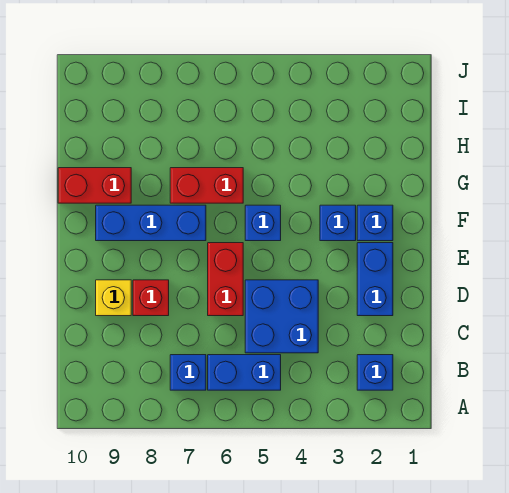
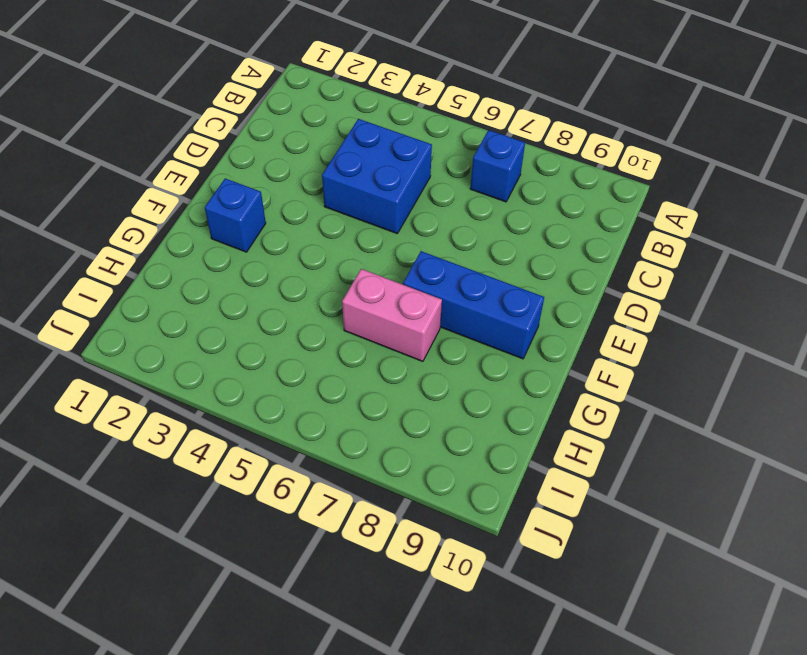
pink 1x2 brick [342,269,442,361] -> red 1x2 brick [170,168,243,203]
none -> blue 1x1 brick [357,355,393,390]
none -> blue 1x2 brick [208,355,281,390]
none -> blue 1x2 brick [357,243,393,316]

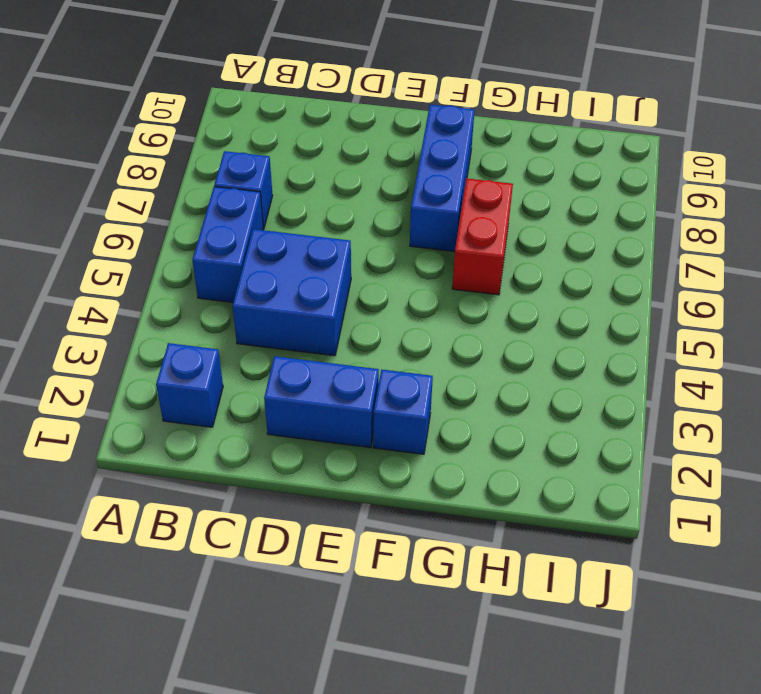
none -> red 1x2 brick [208,243,243,316]
none -> red 1x1 brick [133,280,169,316]
none -> yellow 1x1 brick [96,280,131,316]

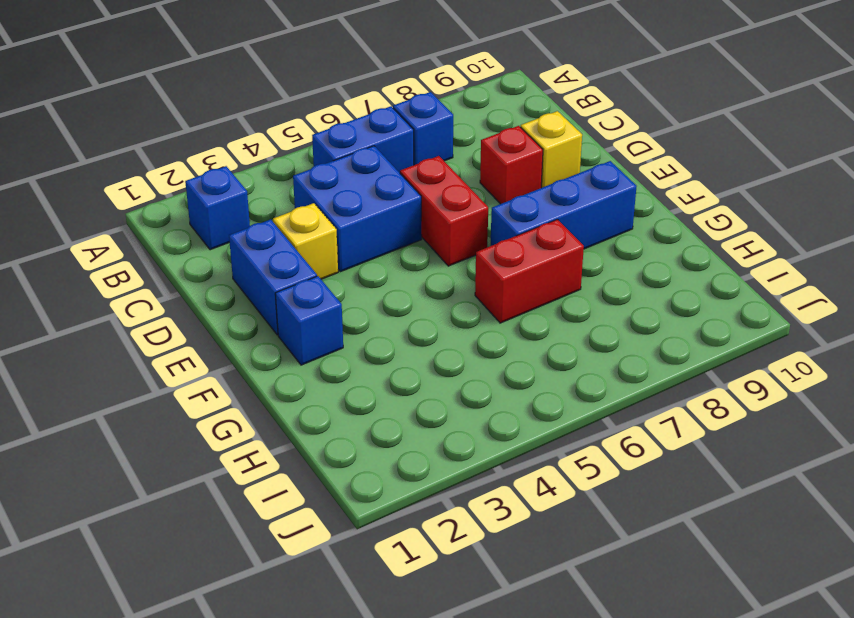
yellow 1x1 brick [273,203,338,279] -> none
none -> blue 1x1 brick [320,205,356,241]
none -> blue 1x1 brick [245,205,281,241]
none -> red 1x2 brick [58,168,131,203]

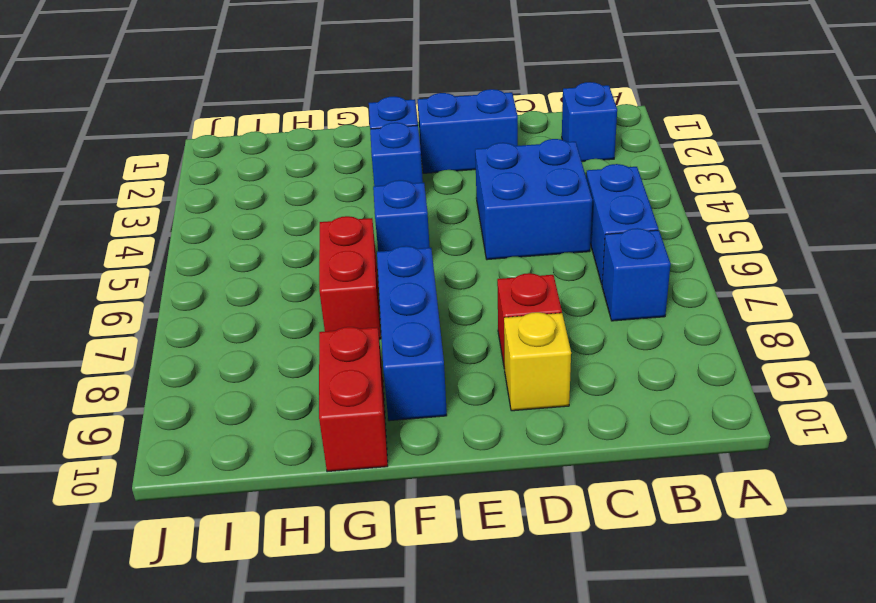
none -> red 1x2 brick [208,243,243,316]

